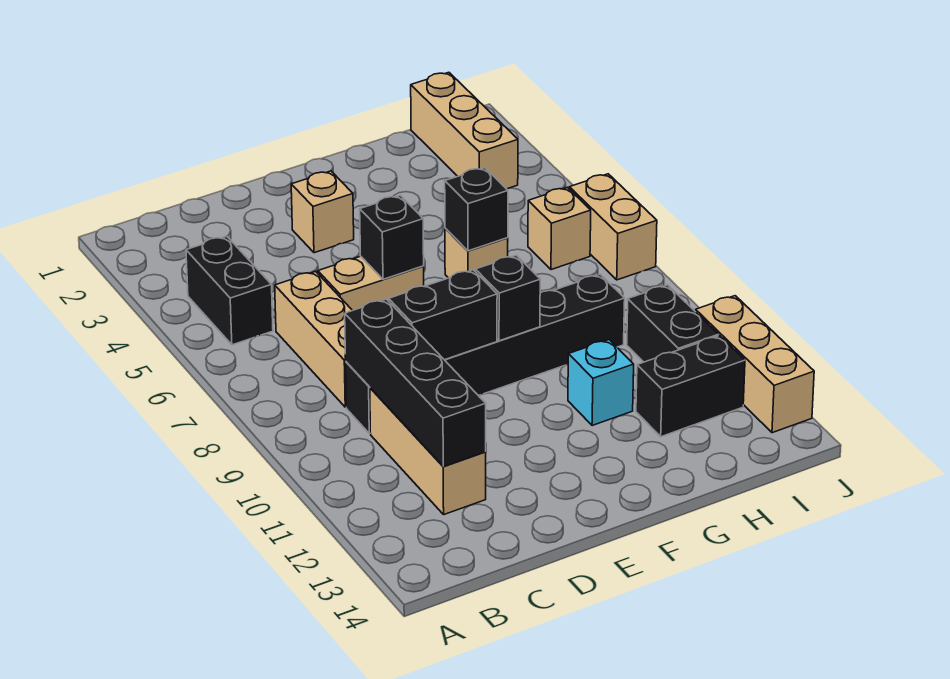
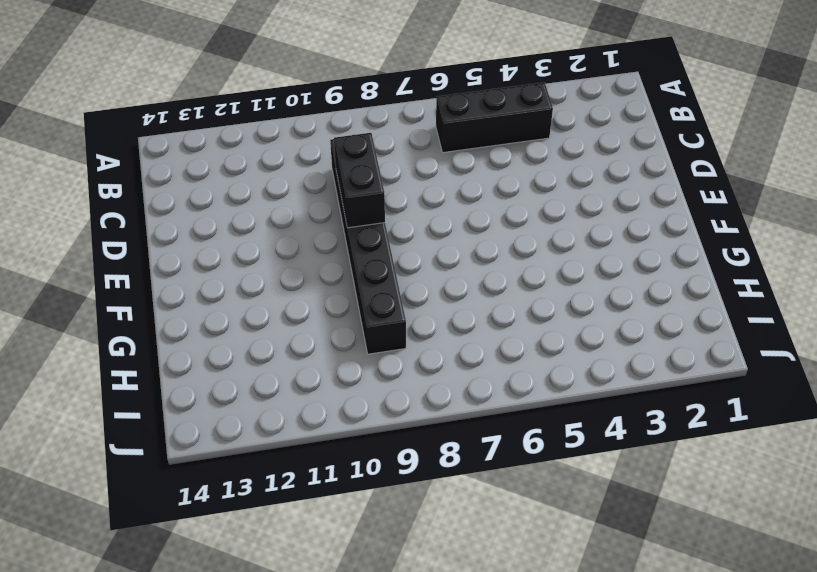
black 1x3 brick [436,82,553,153] -> black 1x2 brick [186,236,273,345]
none -> tan 1x3 brick [275,271,352,407]
none -> tan 1x3 brick [370,388,486,514]
none -> tan 1x2 brick [318,256,424,310]

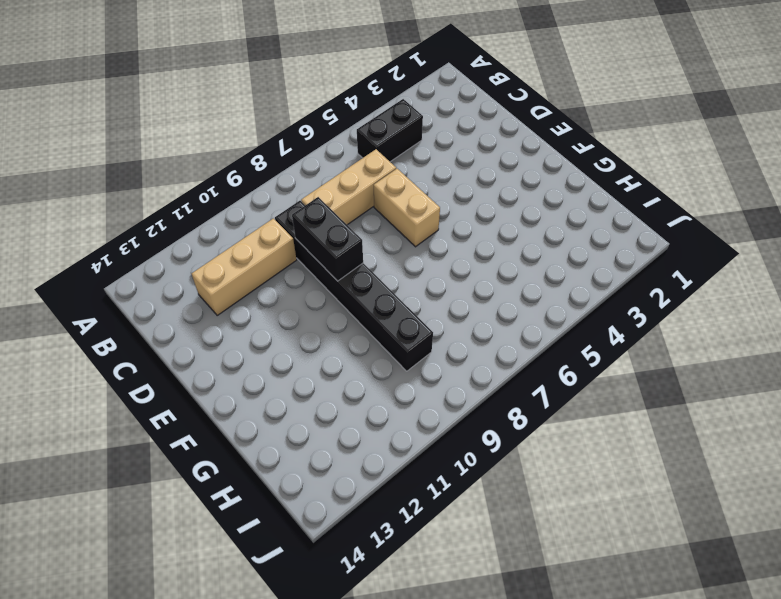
none -> tan 1x1 brick [291,171,354,253]
none -> tan 1x1 brick [445,228,508,278]
none -> cyan 1x1 brick [568,340,634,426]

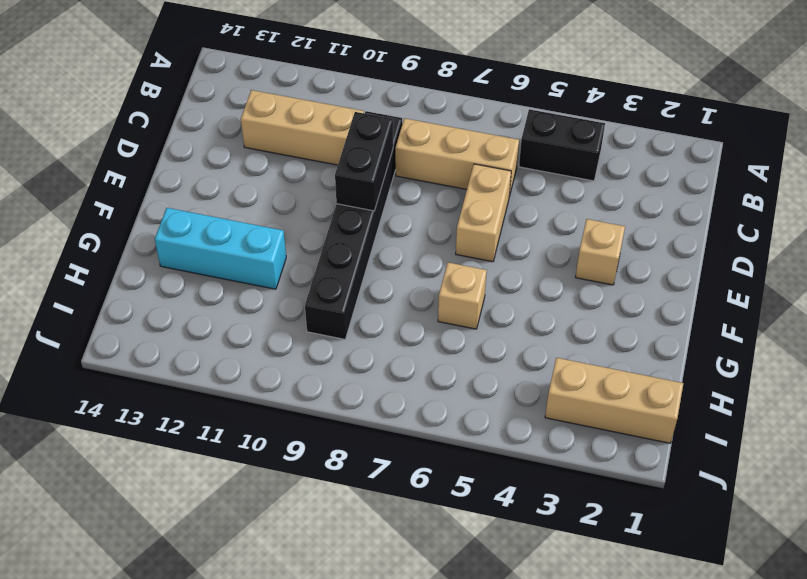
cyan 1x3 brick [155,208,286,289] -> cyan 1x1 brick [568,340,634,426]
none -> black 1x2 brick [636,336,745,437]
none -> tan 1x1 brick [528,187,591,270]
none -> black 1x2 brick [627,285,719,362]

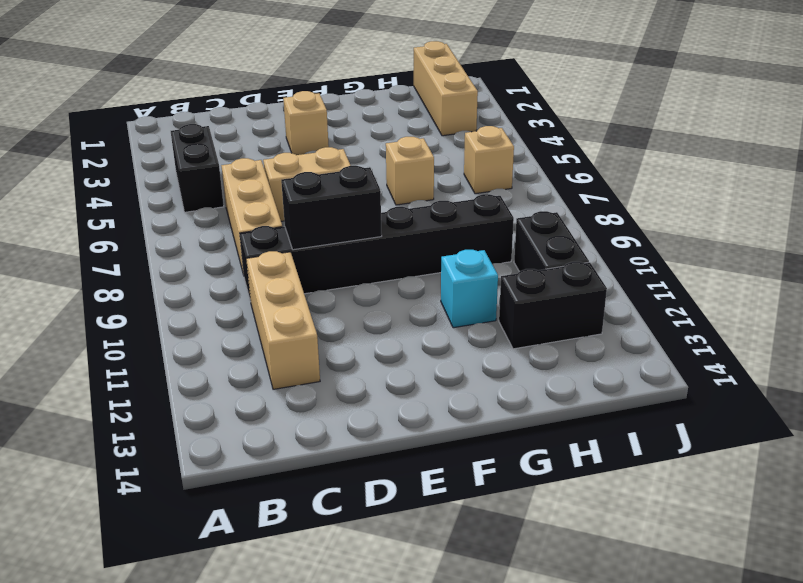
none -> tan 1x2 brick [569,174,657,280]
none -> tan 1x3 brick [696,296,814,433]
none -> black 1x4 brick [345,299,486,466]

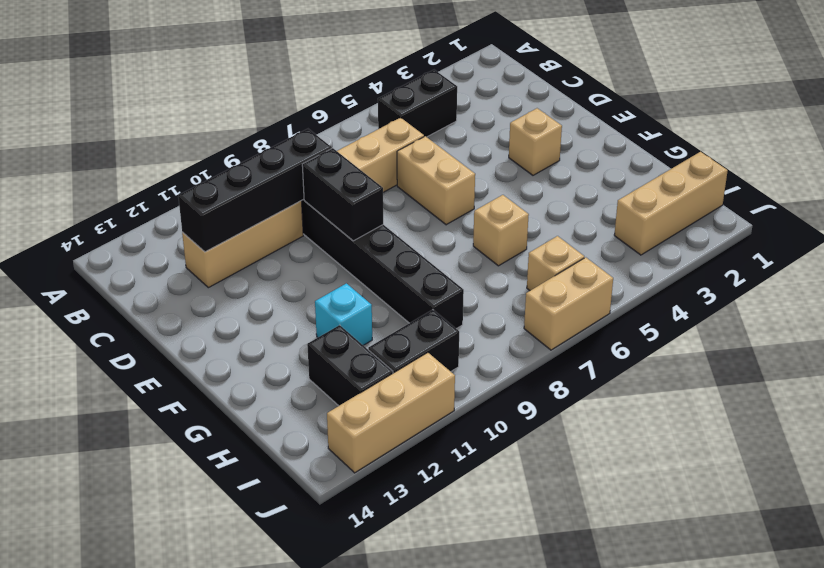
none -> black 1x1 brick [360,195,424,279]
none -> black 1x1 brick [475,255,540,341]
none -> black 1x1 brick [445,168,508,251]

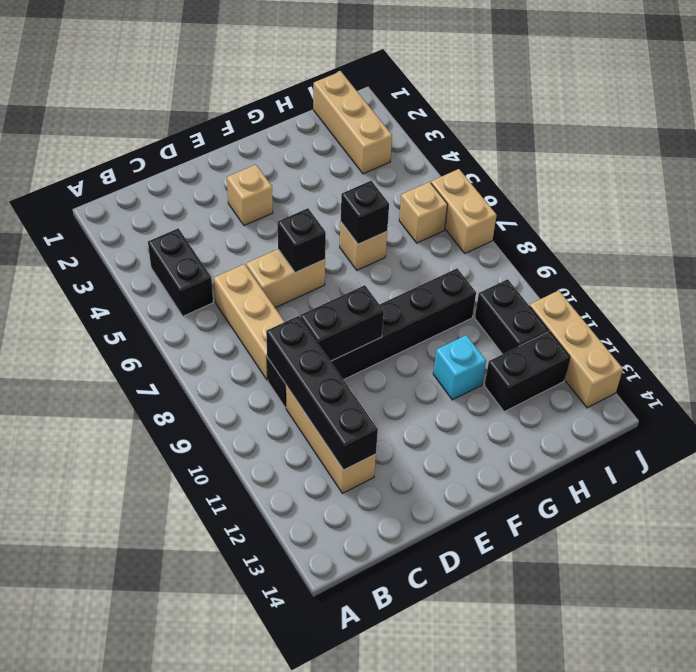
none -> black 1x1 brick [475,255,540,341]

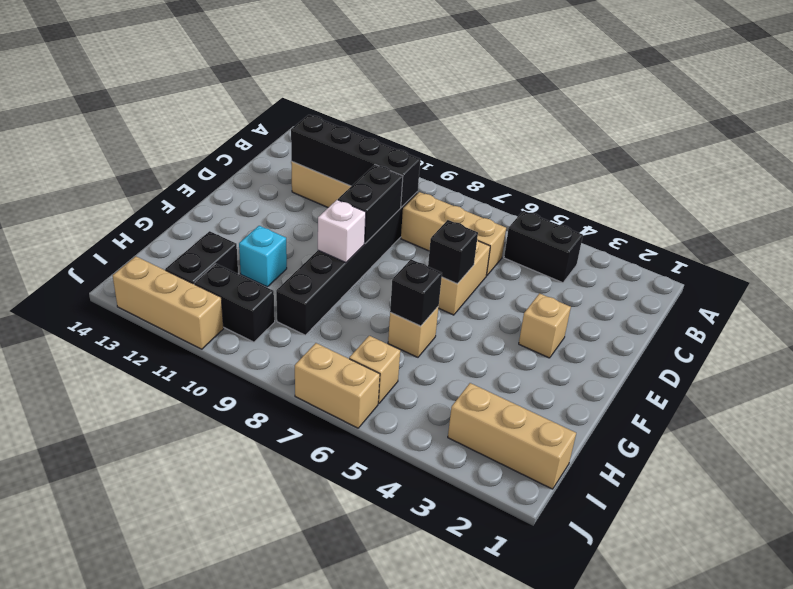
white 1x1 brick [318,200,366,263] -> black 1x1 brick [475,255,540,341]

